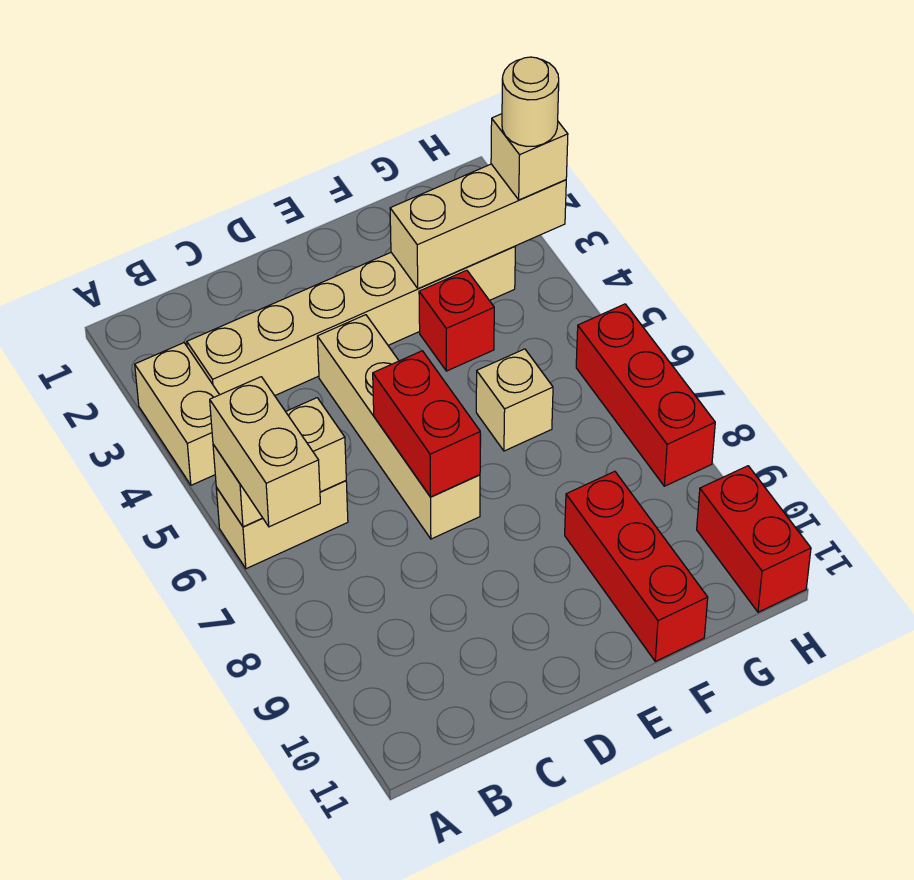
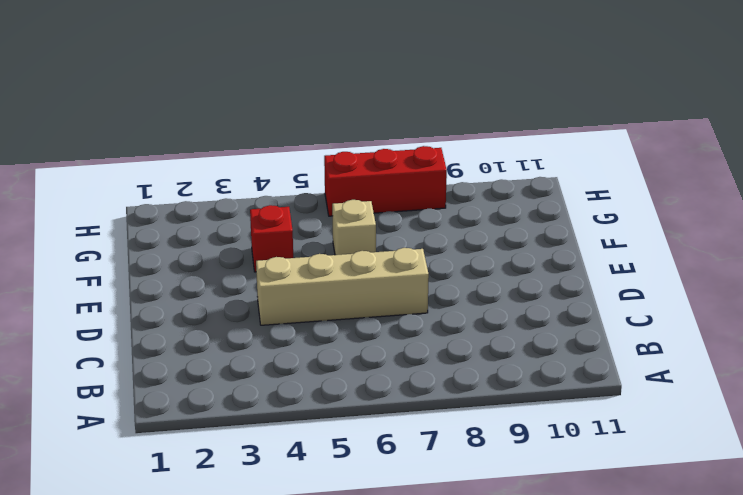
none -> tan 1x2 brick [135,343,219,485]
none -> tan 1x2 brick [216,481,348,569]
none -> tan 1x6 brick [187,246,516,396]

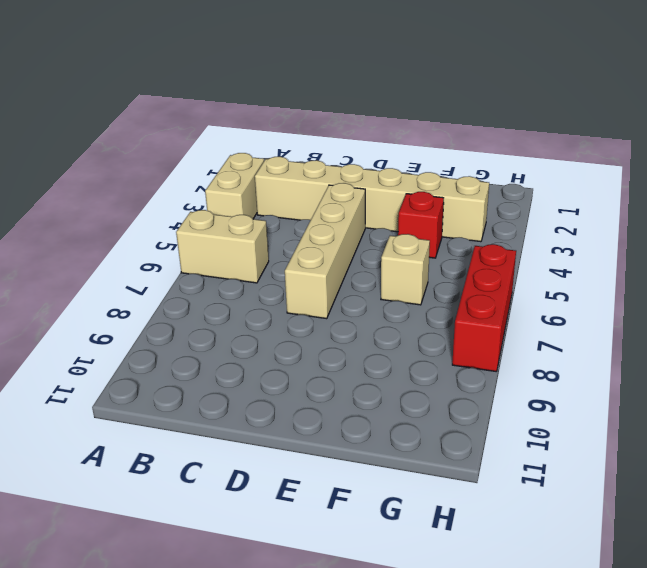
none -> red 1x3 brick [565,471,708,661]
none -> red 1x2 brick [697,466,811,612]
none -> tan 1x2 brick [213,398,346,527]

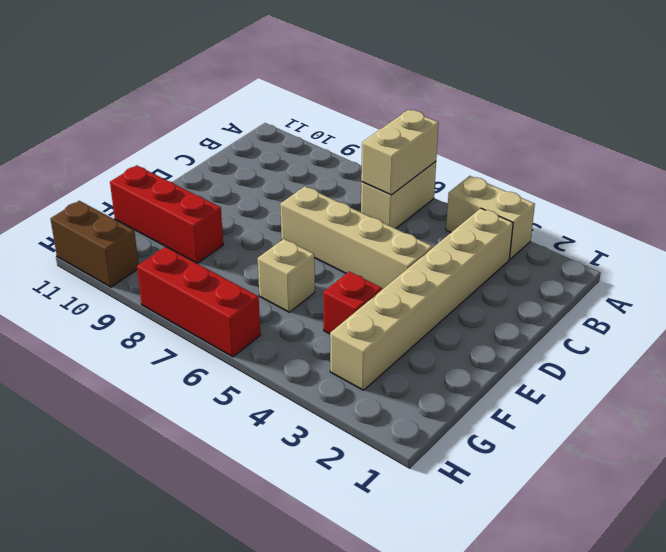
brown 1x2 brick [51,201,139,287] -> red 1x2 brick [697,466,811,612]
none -> red 1x2 brick [373,351,480,497]
none -> tan 1x3 brick [390,164,566,289]
none -> tan 1x2 brick [210,377,320,527]

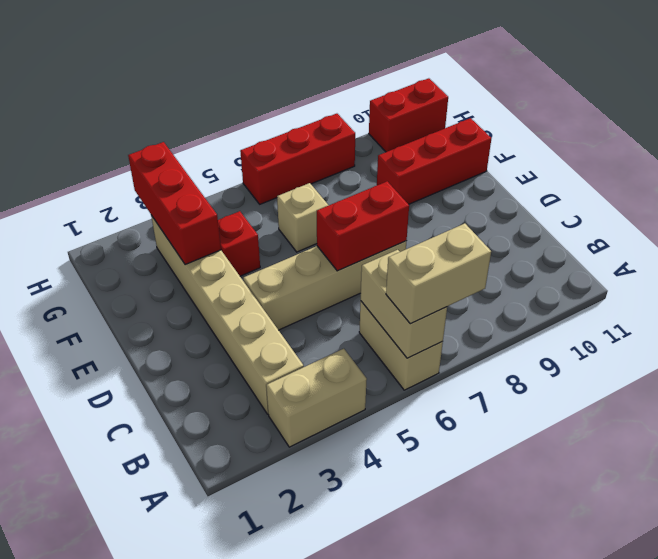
red 1x3 brick [128,142,221,265] -> tan 1x3 brick [390,164,566,289]
none -> tan 1x1 brick [491,114,568,200]
none -> tan 1x1 round brick [502,57,559,146]

